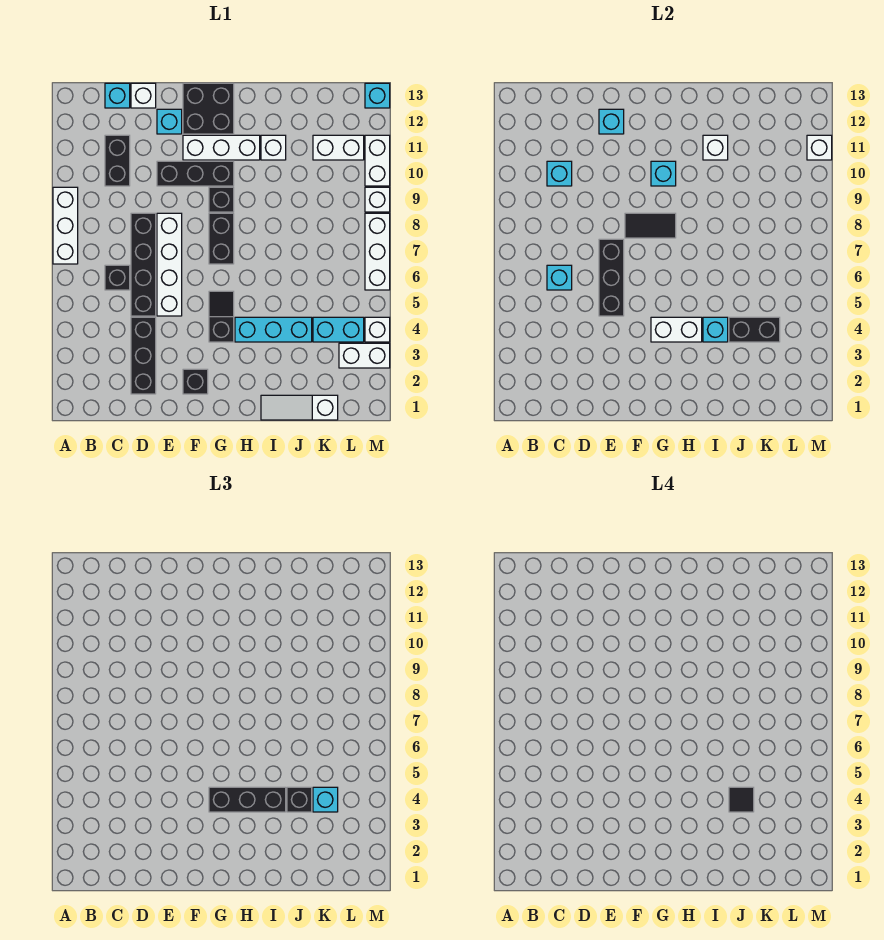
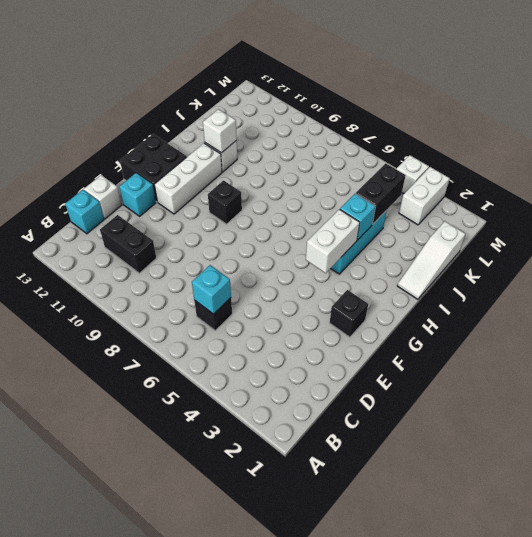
none -> white 1x3 brick [53,187,78,264]
none -> black 1x3 brick [131,317,156,394]
none -> black 1x4 brick [131,213,156,316]
none -> white 1x4 brick [157,213,182,316]

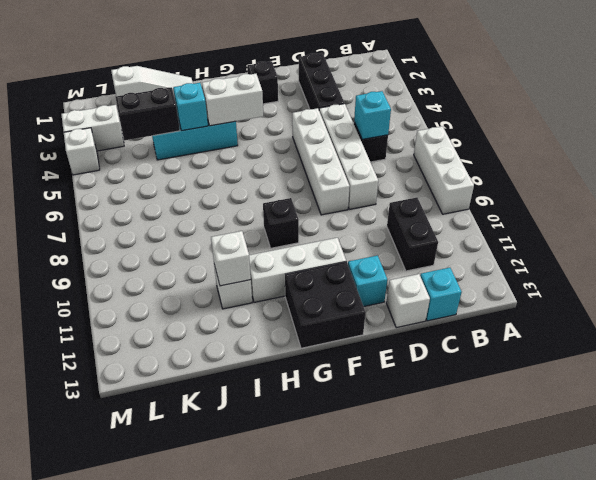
white 1x4 brick [319,104,378,209] -> black 1x4 brick [131,213,156,316]
none -> black 1x3 brick [157,161,234,186]
none -> black 1x2 slope [209,291,234,342]
none -> black 1x2 brick [209,213,234,264]
none -> cyan 1x2 brick [313,317,364,342]

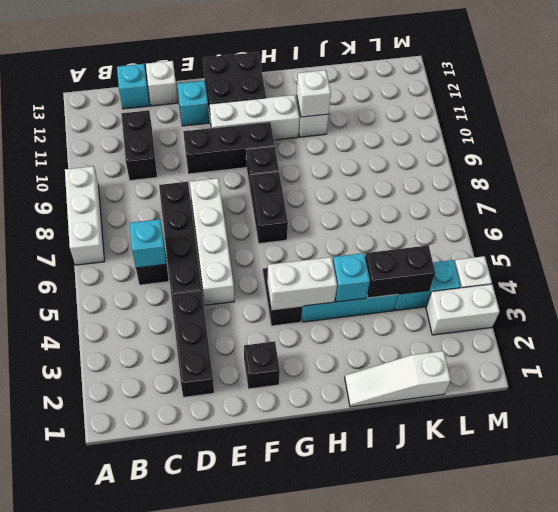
none -> white 1x2 brick [313,135,364,160]
none -> white 1x3 brick [365,213,390,290]
none -> white 1x1 brick [365,187,390,212]
none -> white 1x2 brick [365,135,390,186]

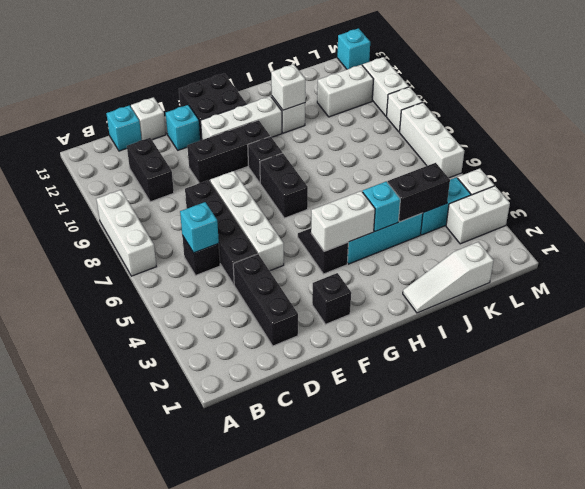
none -> cyan 1x1 brick [547,161,572,186]
none -> black 1x3 brick [599,239,624,316]
none -> cyan 1x1 brick [599,109,624,134]
none -> black 1x2 tile [625,213,676,238]

